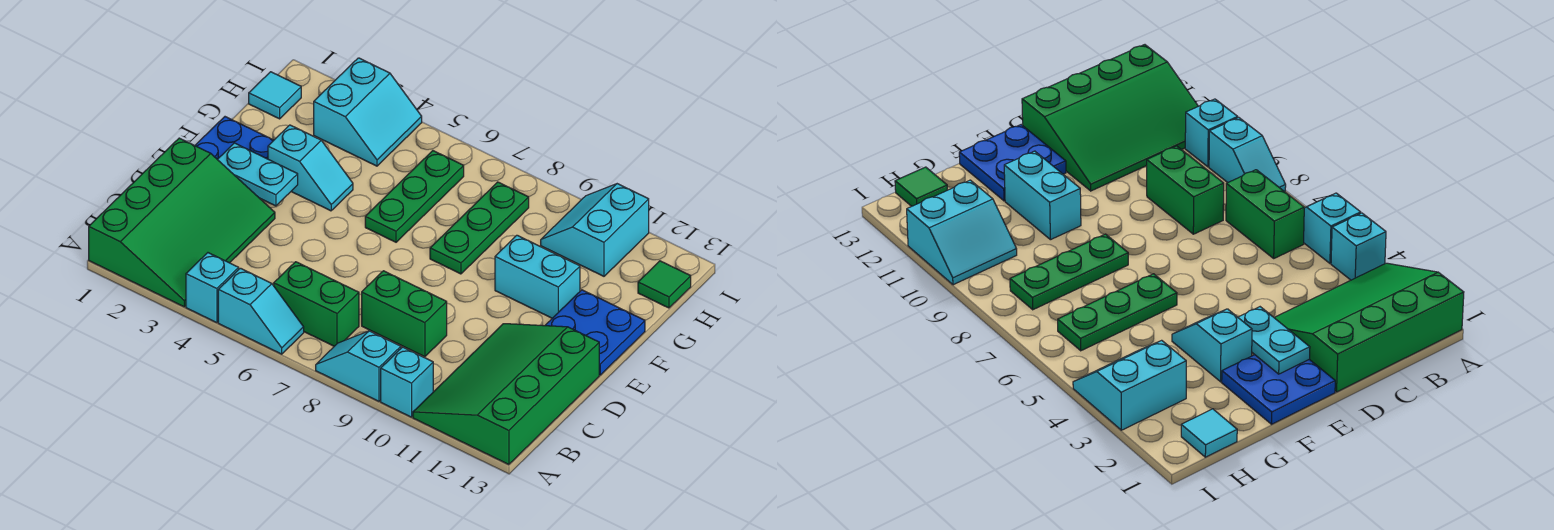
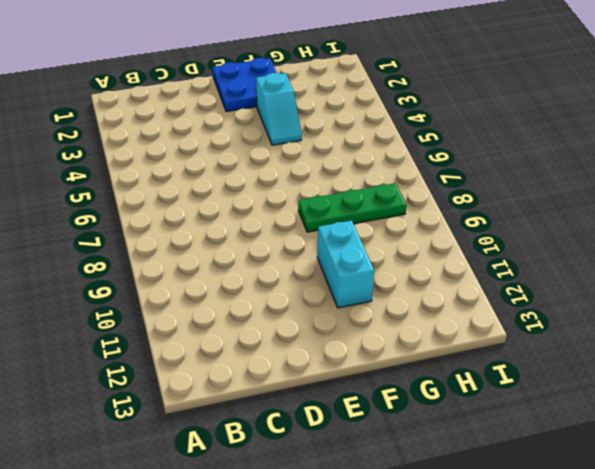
none -> green 3x4 slope [89,138,275,307]
none -> cyan 1x1 brick [186,253,239,323]
none -> cyan 1x2 slope [218,268,304,354]

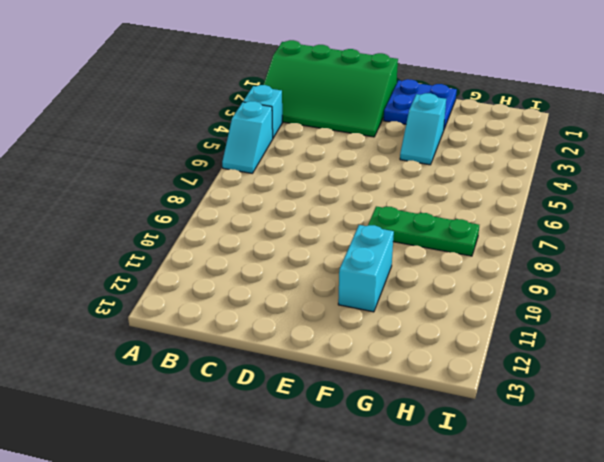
none -> cyan 1x2 slope [316,331,401,401]
none -> cyan 1x1 brick [381,347,433,417]
none -> green 3x4 slope [413,324,599,465]

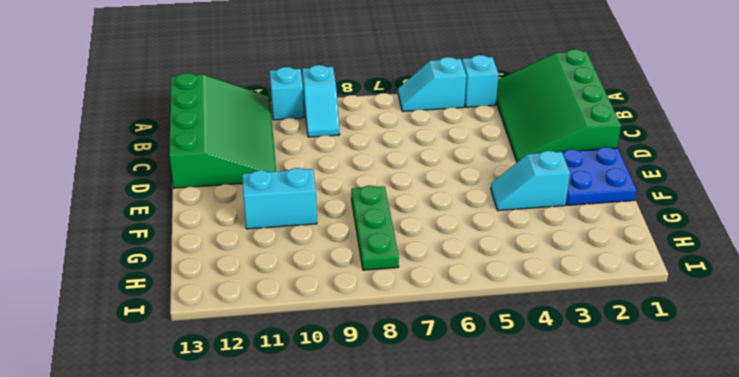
cyan 1x2 slope [302,65,340,137] -> cyan 1x2 slope turned to [316,331,401,401]
none -> green 1x2 brick [273,262,359,346]
none -> green 1x2 brick [362,271,447,357]
none -> blue 2x2 plate [545,290,645,375]

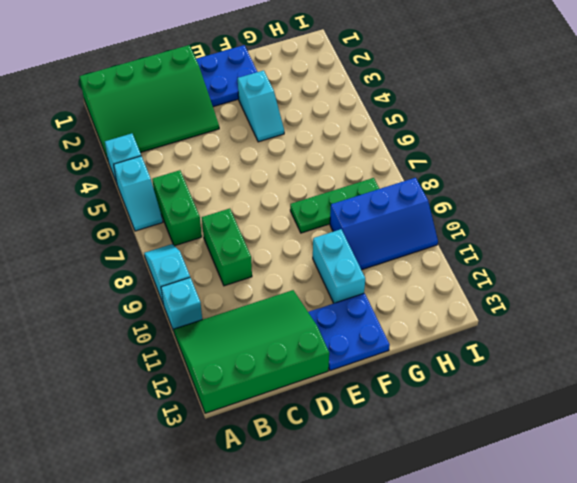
blue 2x3 slope [330,178,438,270] -> cyan 2x2 slope [541,184,649,276]
none -> green 1x3 plate [365,151,464,242]
none -> cyan 1x1 tile [249,72,301,119]
none -> cyan 2x2 slope [314,58,422,166]

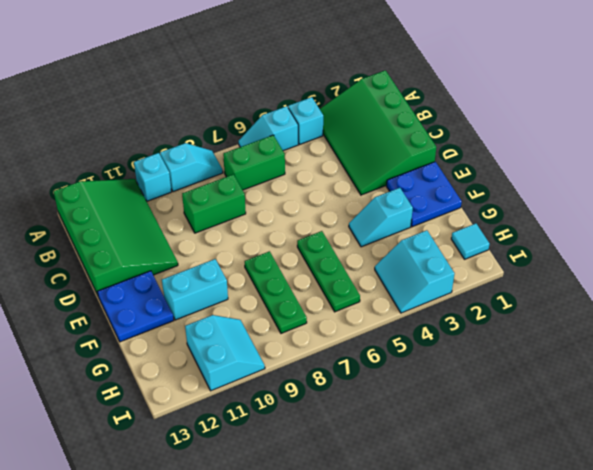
none -> green 1x1 tile [638,261,691,308]
none -> cyan 1x2 plate [217,143,298,206]

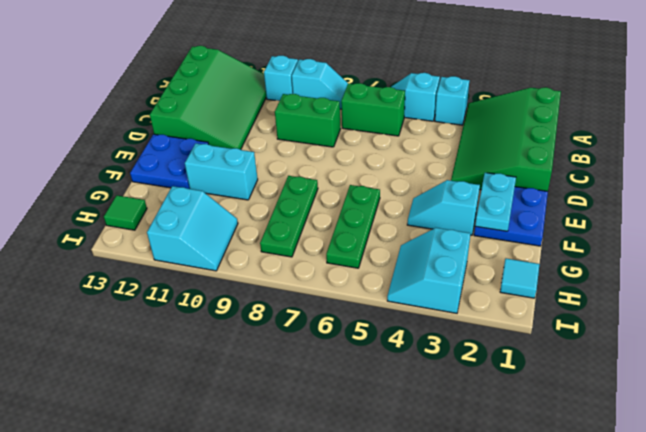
cyan 1x2 plate [475,173,516,231] -> cyan 1x2 plate turned to [217,143,298,206]

